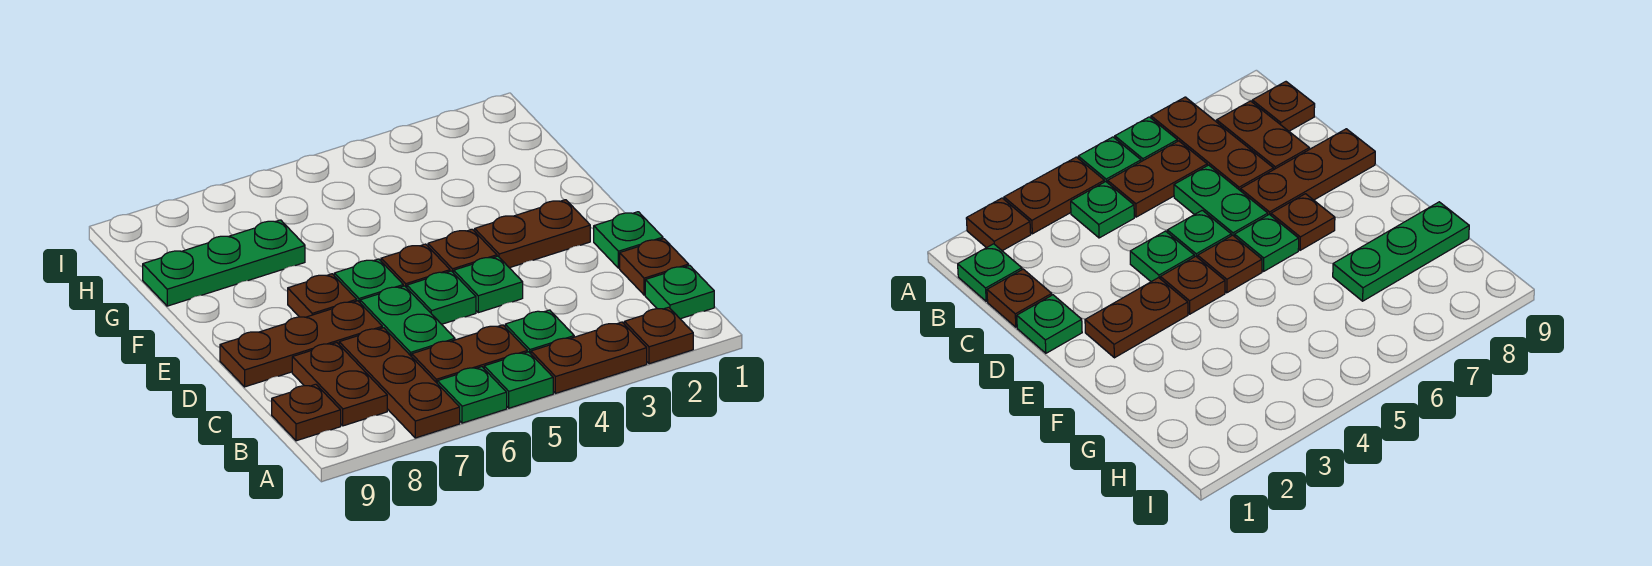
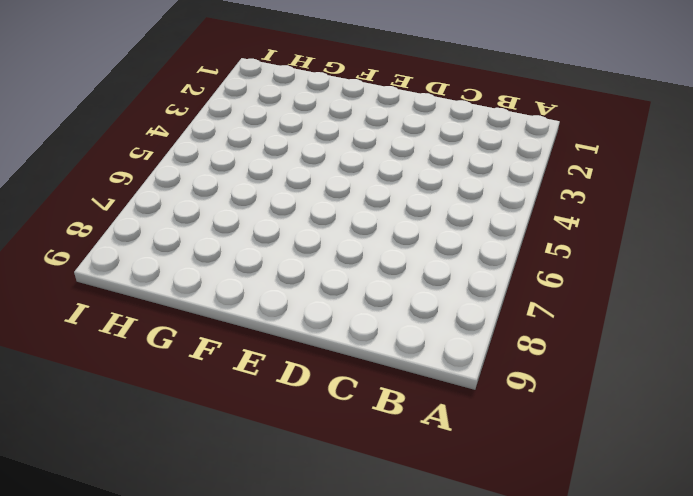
none -> brown 1x1 plate [624,307,693,364]
none -> brown 1x2 plate [531,322,647,393]
none -> green 1x1 plate [484,352,553,408]

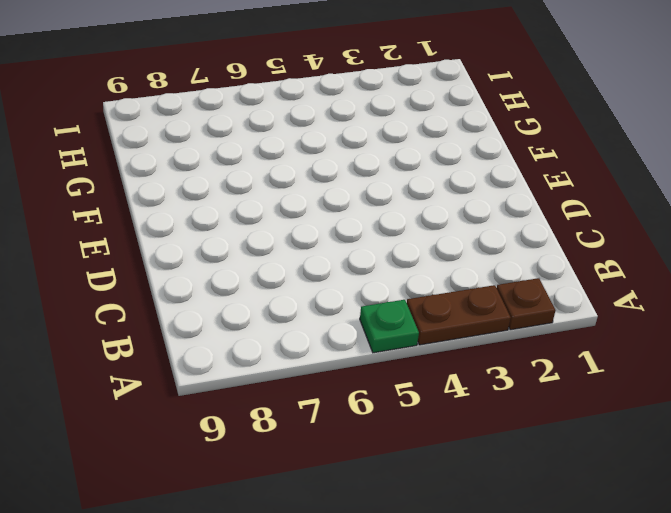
none -> green 1x1 plate [437,367,507,423]
none -> brown 1x3 plate [339,328,460,438]
none -> green 1x1 plate [645,266,714,319]

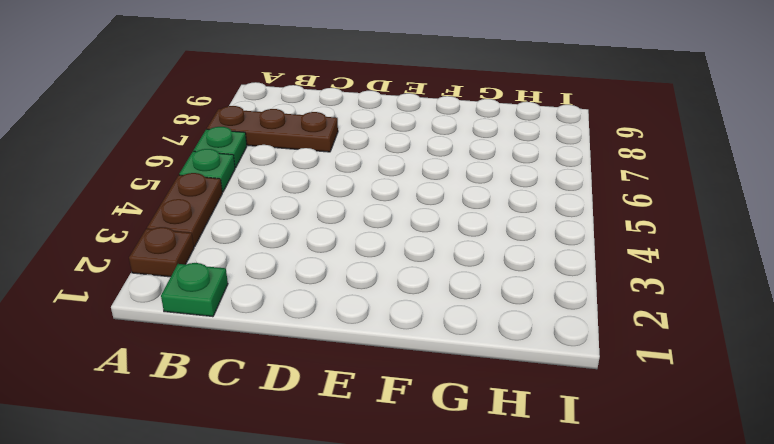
none -> green 1x1 plate [505,310,574,354]
none -> brown 1x2 plate [412,325,527,383]
none -> brown 1x2 plate [292,343,387,426]

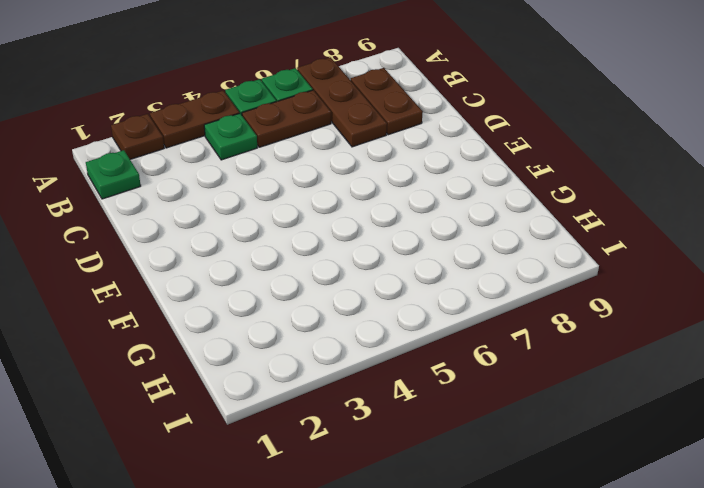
none -> brown 1x1 plate [272,384,341,441]
none -> brown 1x1 plate [620,239,689,295]
none -> green 1x2 plate [360,286,455,357]

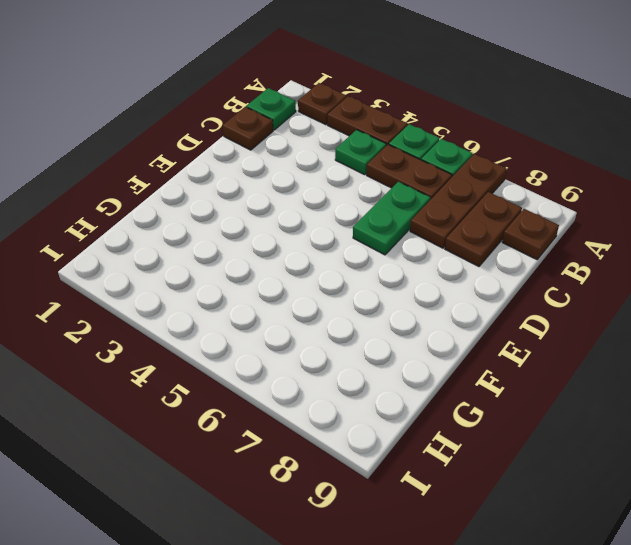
none -> green 1x1 plate [594,212,663,268]
none -> green 1x1 plate [454,256,523,313]
none -> green 1x1 plate [407,271,476,324]

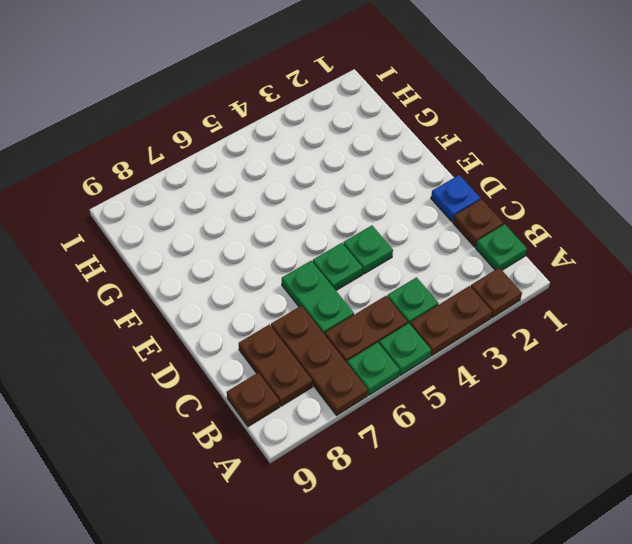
blue 1x1 plate [431,175,481,222] -> green 1x1 plate [594,212,663,268]
none -> brown 1x3 plate [220,301,382,387]
none -> brown 1x2 plate [475,200,590,268]
none -> brown 1x1 plate [428,229,497,273]

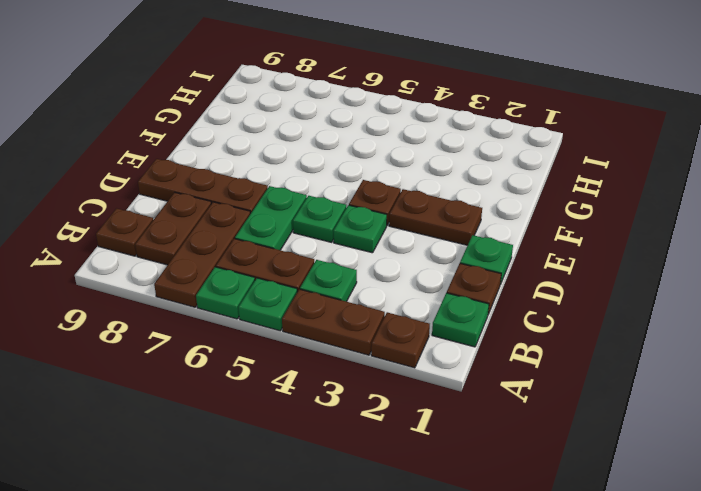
none -> brown 1x1 plate [381,244,450,288]
none -> green 1x1 plate [334,259,403,302]
none -> brown 1x1 plate [288,274,357,317]

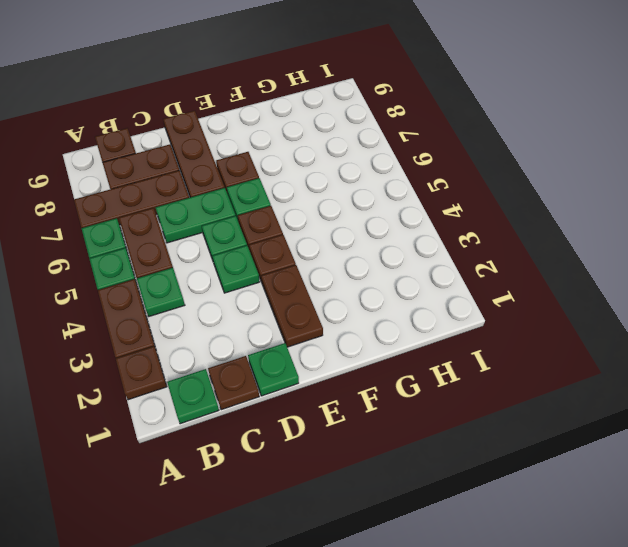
none -> green 1x3 plate [143,220,305,306]

